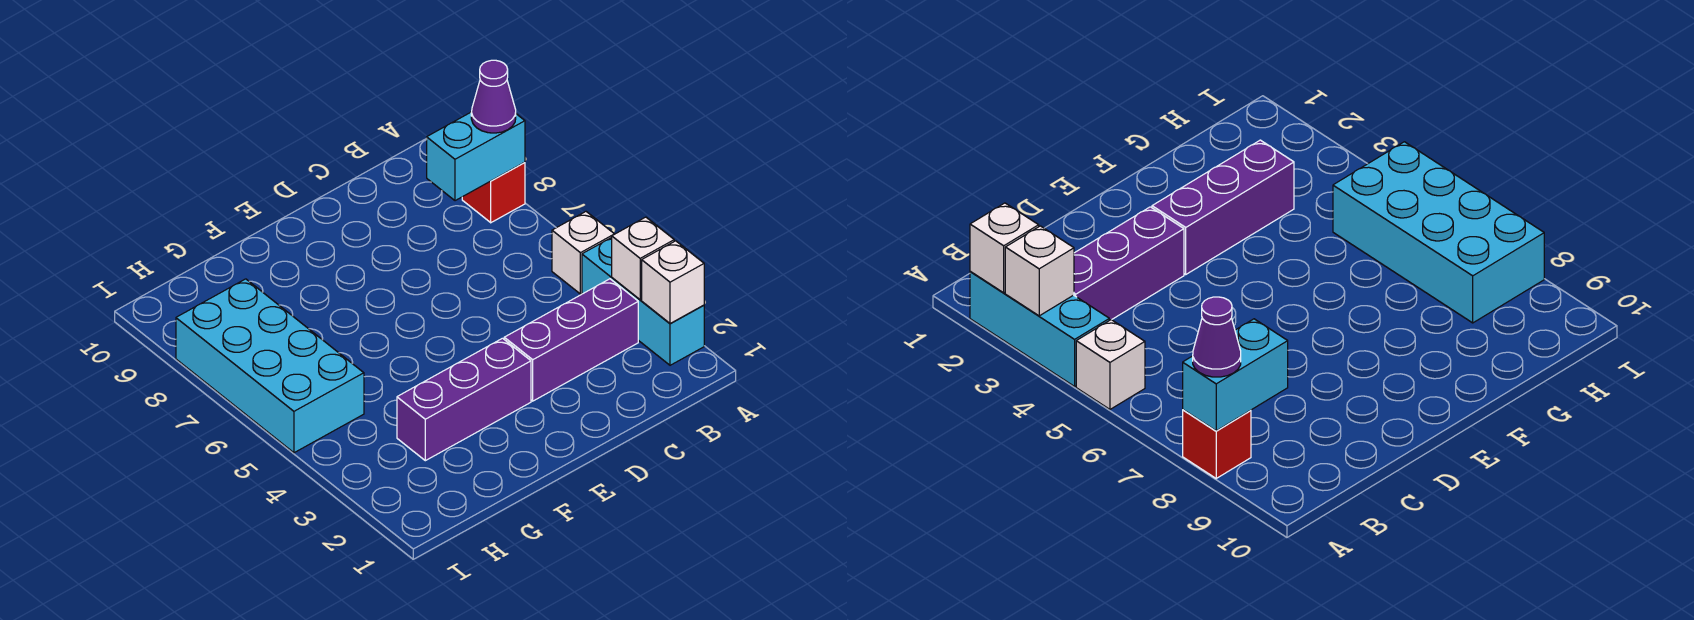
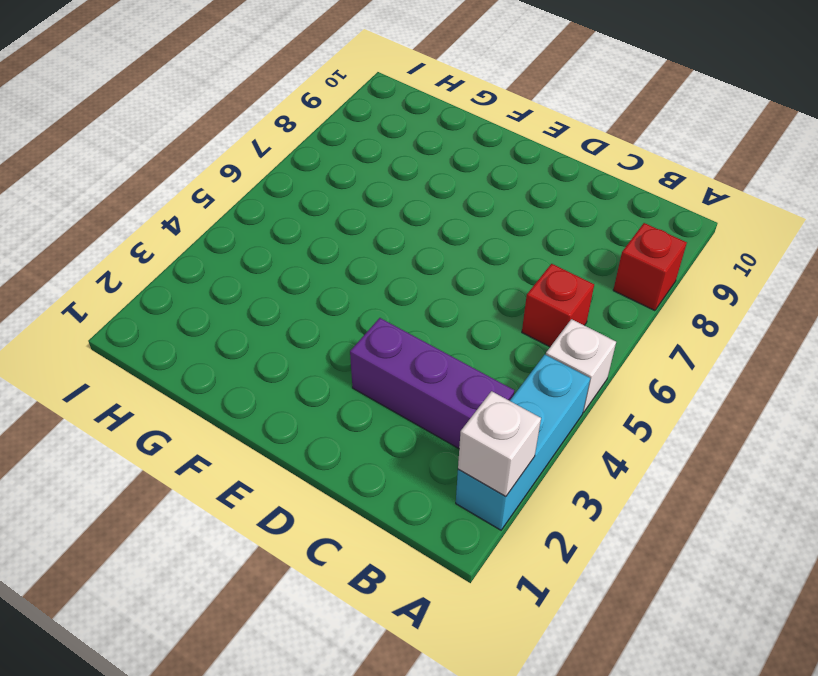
red 1x1 brick [522,264,594,347] -> none
none -> purple 1x3 brick [397,338,531,461]
none -> cyan 2x4 brick [176,279,364,453]

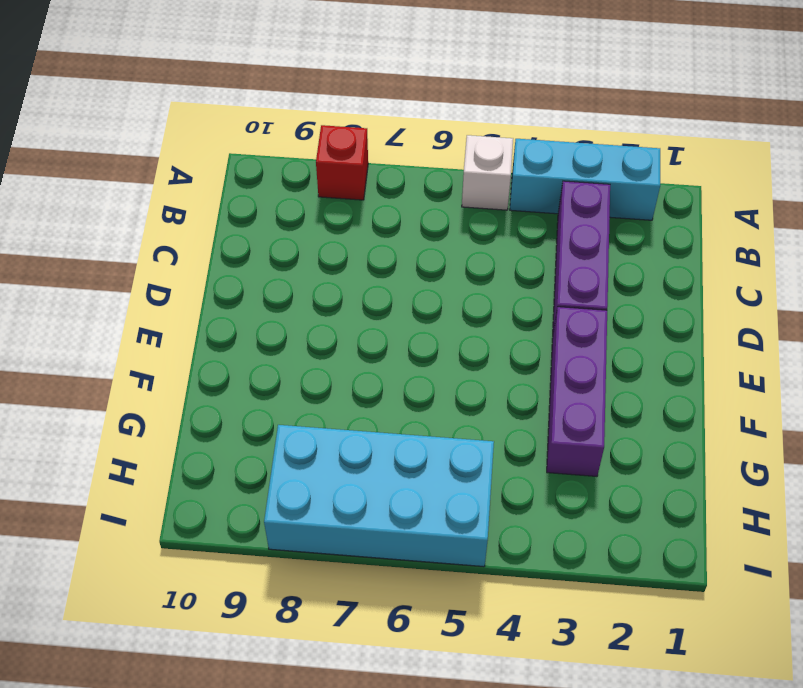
none -> white 1x1 brick [642,241,704,323]
none -> white 1x1 brick [612,217,674,300]

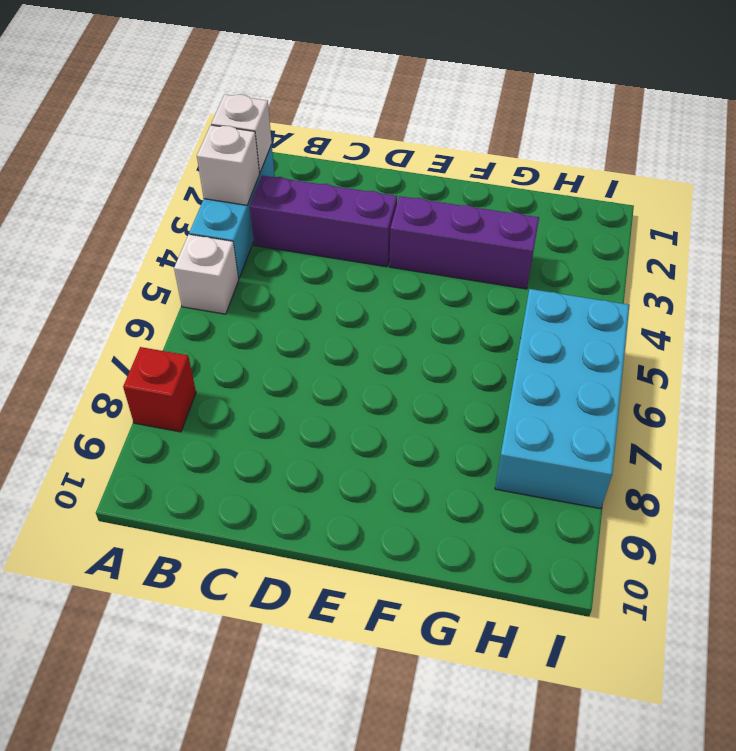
none -> cyan 1x2 brick [427,112,525,201]
none -> purple 1x1 cone [471,60,516,133]

